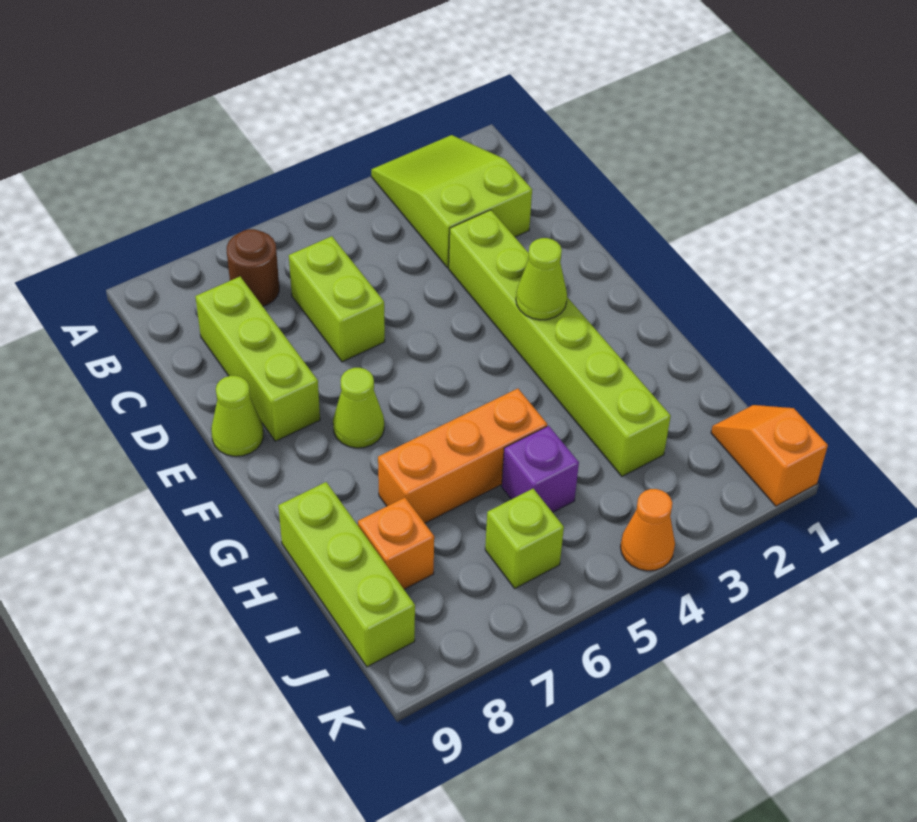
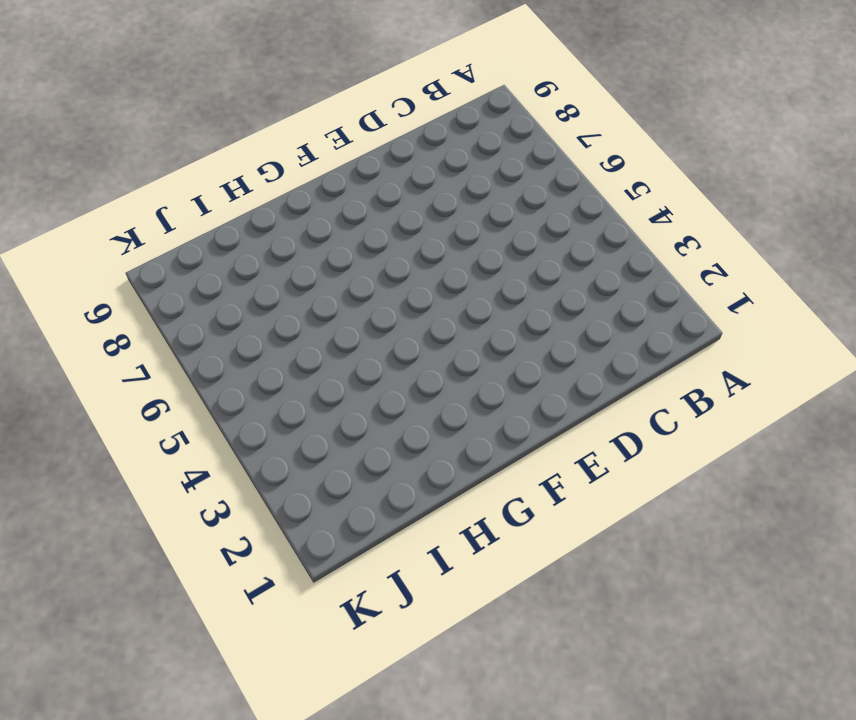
none -> lime 2x3 slope [371,135,532,268]
none -> brown 1x1 round brick [227,229,279,306]
none -> lime 1x2 brick [289,236,385,362]

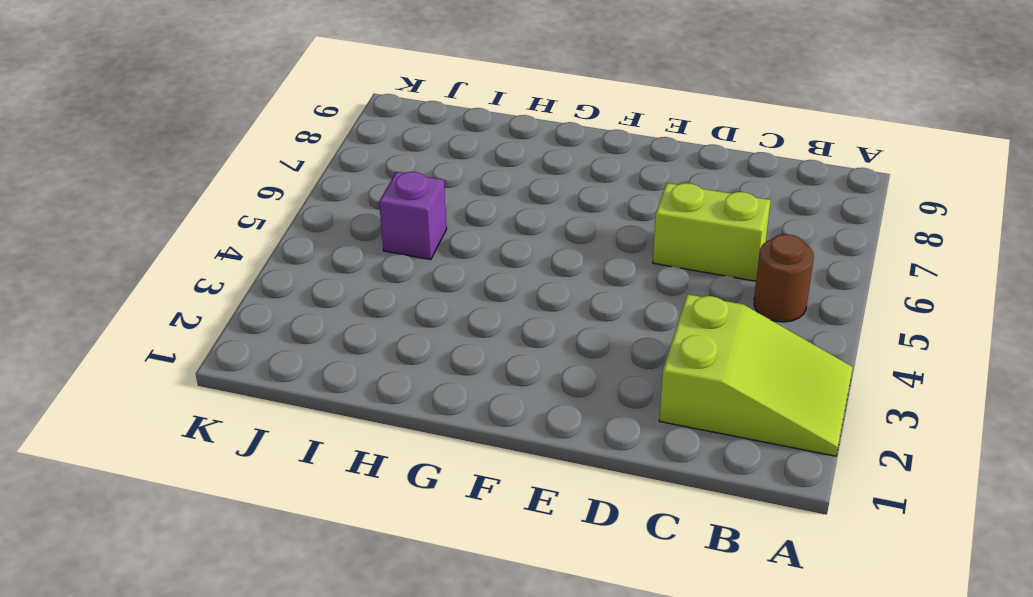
brown 1x1 round brick [754,234,814,322] -> brown 1x1 round brick moved to [227,229,279,306]
none -> lime 1x3 brick [195,277,320,441]
none -> lime 1x6 brick [449,210,671,476]
none -> lime 1x1 cone [211,376,264,456]

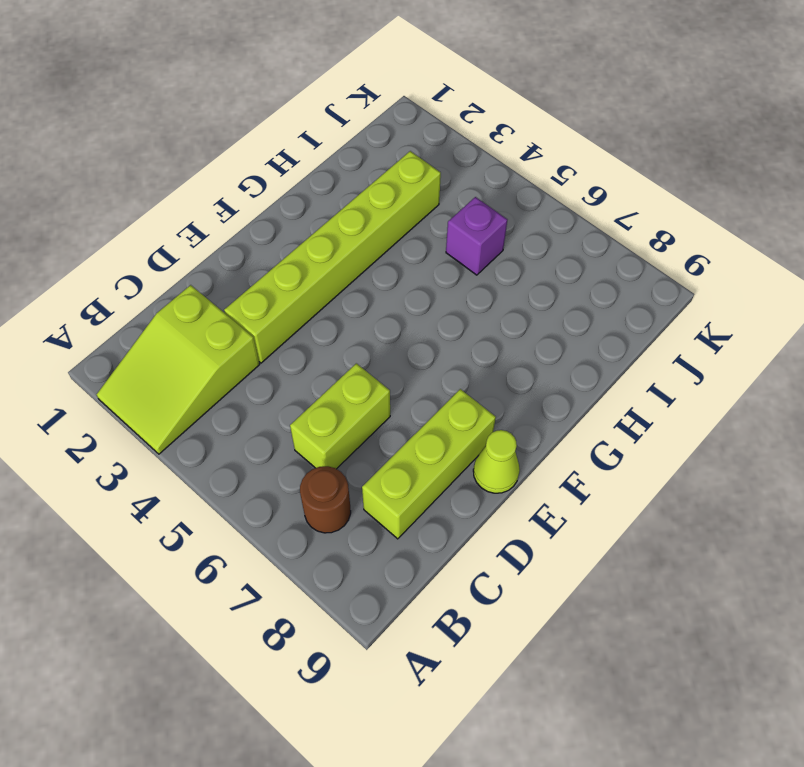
none -> lime 1x1 cone [333,368,384,448]
none -> orange 1x3 brick [378,389,547,523]
none -> lime 1x3 brick [278,482,415,667]

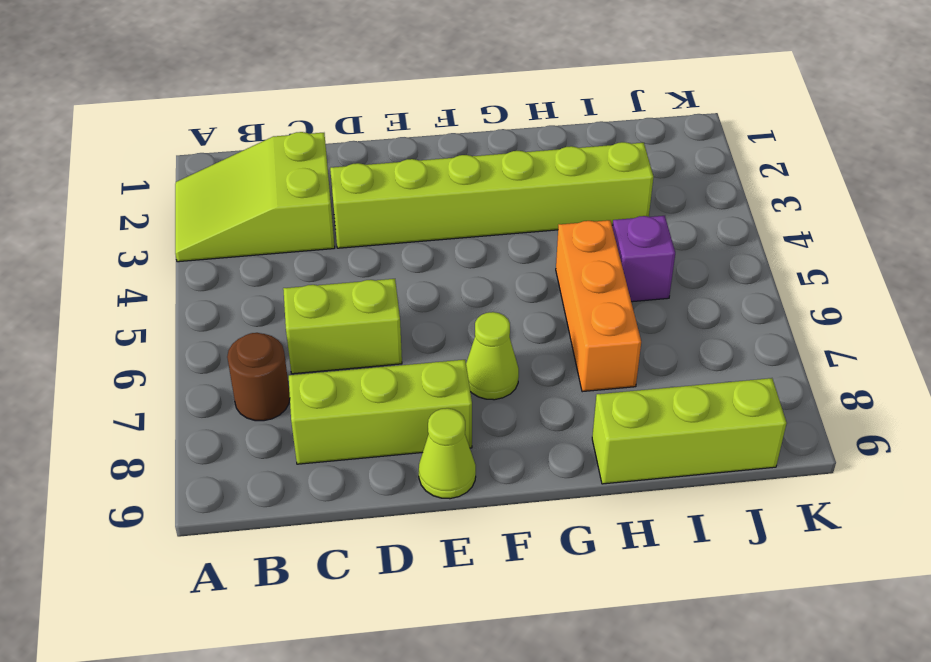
none -> orange 1x1 brick [358,498,434,589]
none -> orange 1x2 slope [711,405,828,506]
none -> lime 1x1 brick [485,489,564,588]

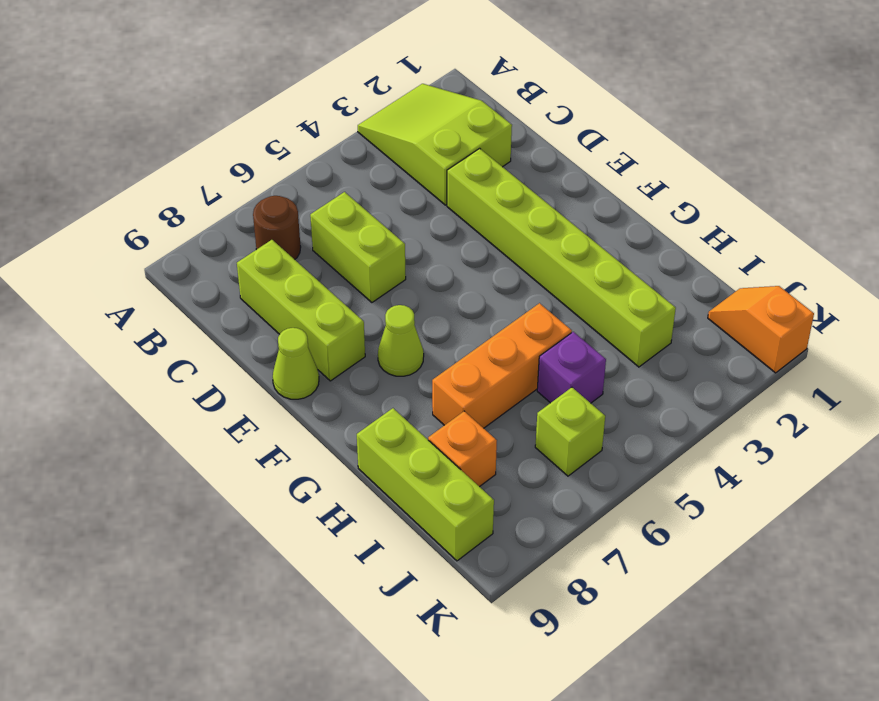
none -> orange 1x1 cone [620,489,675,571]
none -> lime 1x1 cone [516,238,567,320]

